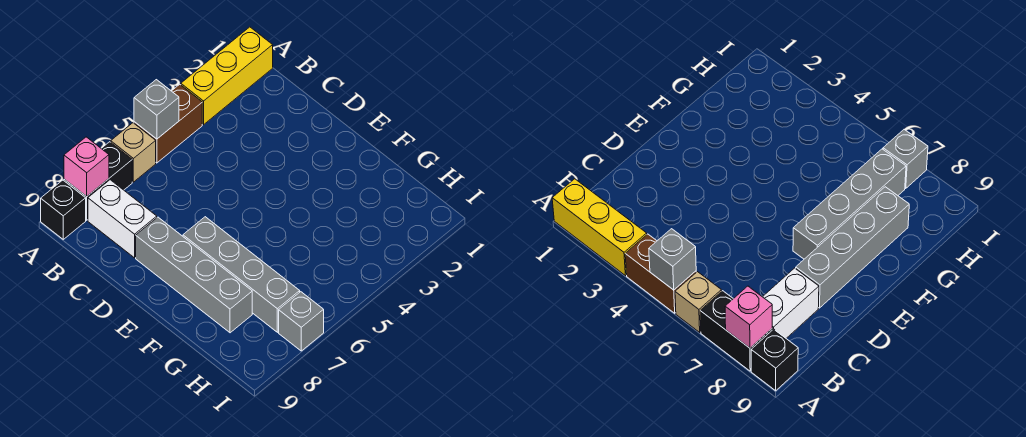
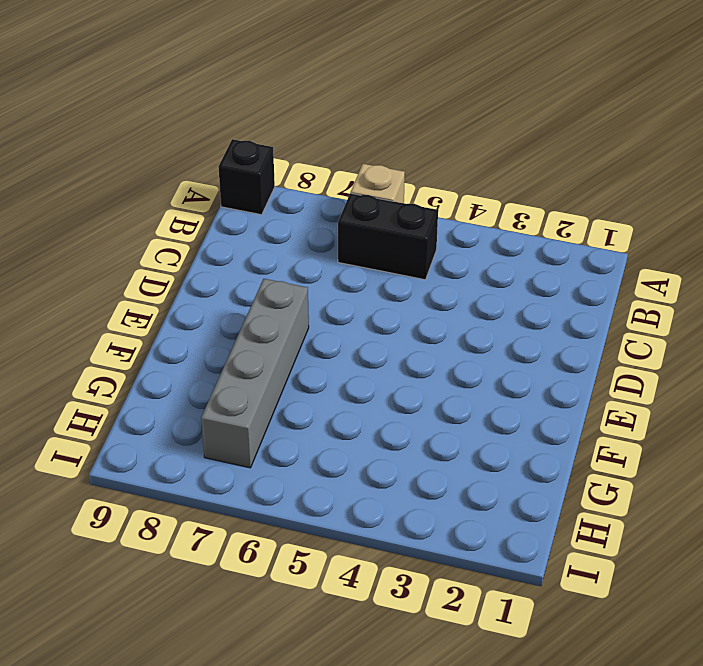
black 1x2 brick [338,193,438,280] -> black 1x2 brick moved to [64,142,132,220]
none -> yellow 1x3 brick [181,27,273,125]
none -> brown 1x2 brick [134,84,202,163]

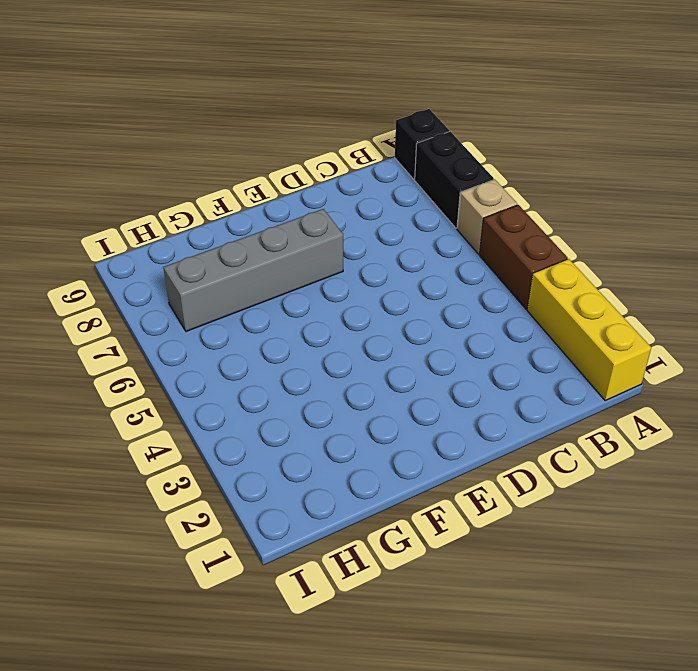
none -> white 1x2 brick [88,180,157,258]
none -> grey 1x4 brick [136,217,252,333]

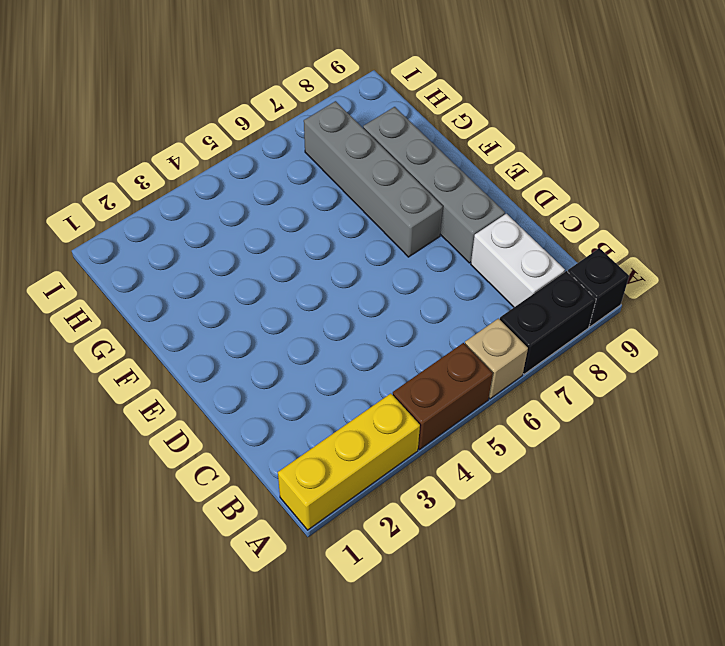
none -> grey 1x1 brick [279,292,324,351]
none -> grey 1x1 brick [134,80,179,139]

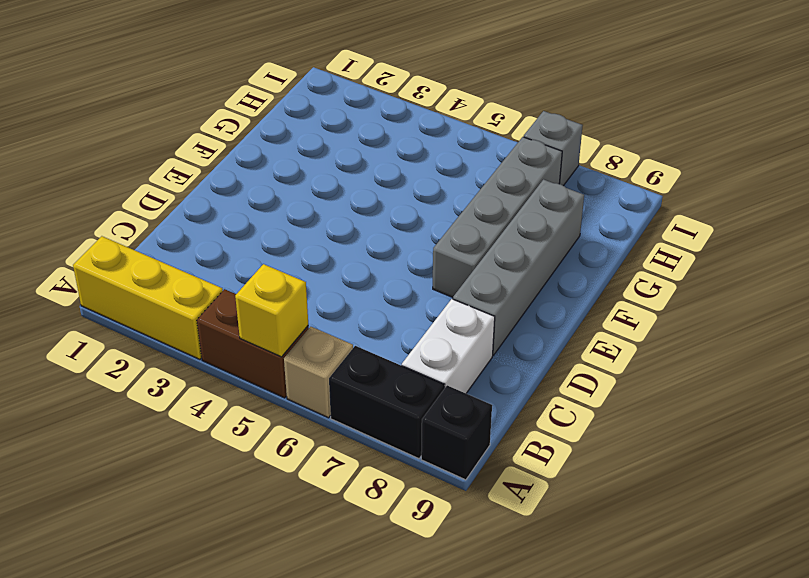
yellow 1x1 brick [235,264,308,357] -> grey 1x1 brick [134,80,179,139]
none -> pink 1x1 brick [64,137,109,196]

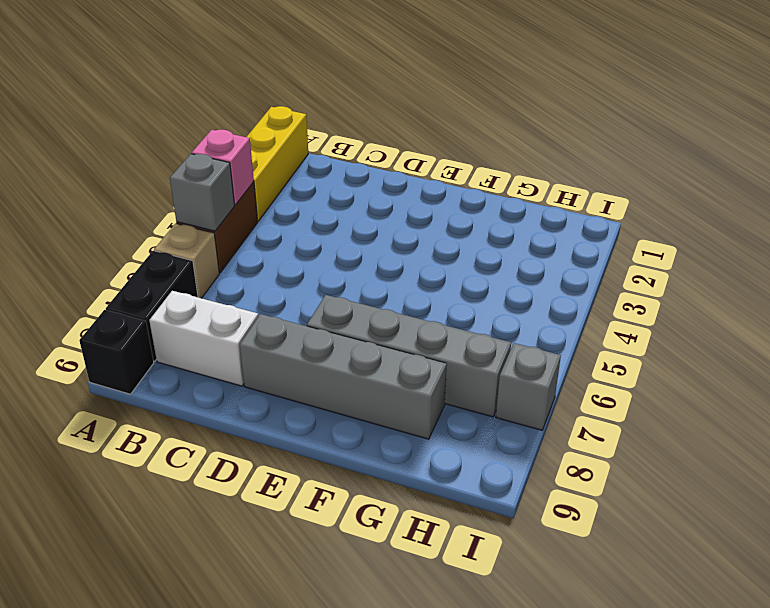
pink 1x1 brick [192,130,254,205] -> pink 1x1 brick moved to [64,137,109,196]

